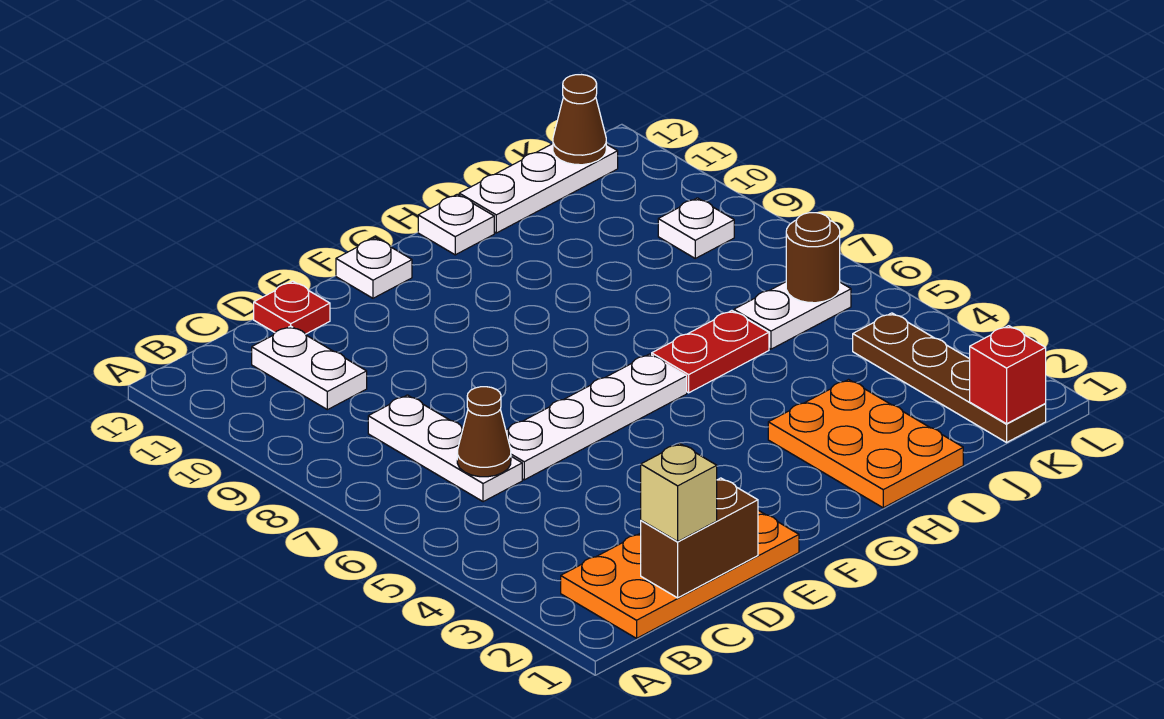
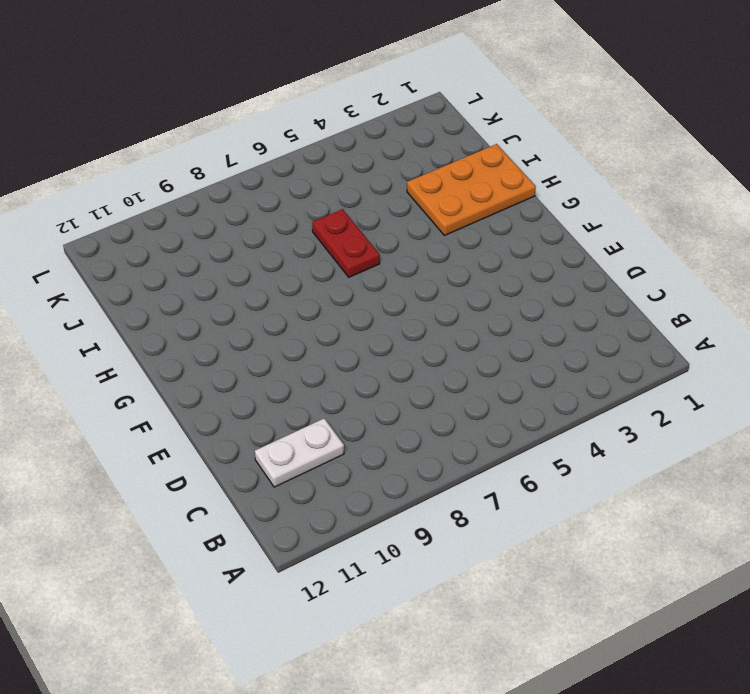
none -> orange 2x4 plate [561,510,799,638]
none -> white 1x3 plate [368,395,522,502]
none -> white 1x4 plate [506,354,687,480]

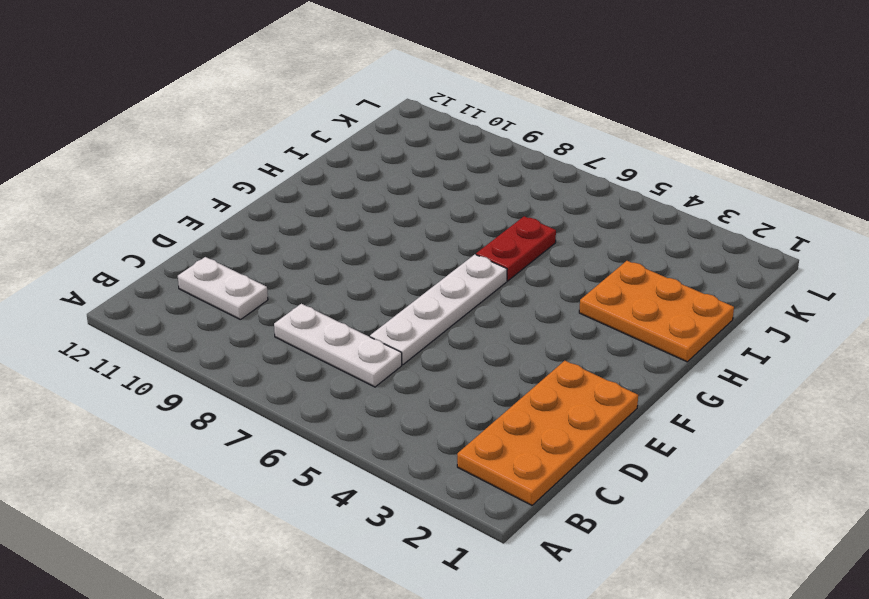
none -> red 1x1 plate [254,281,330,334]
none -> white 1x1 plate [336,238,412,298]
none -> white 1x1 plate [418,194,494,255]

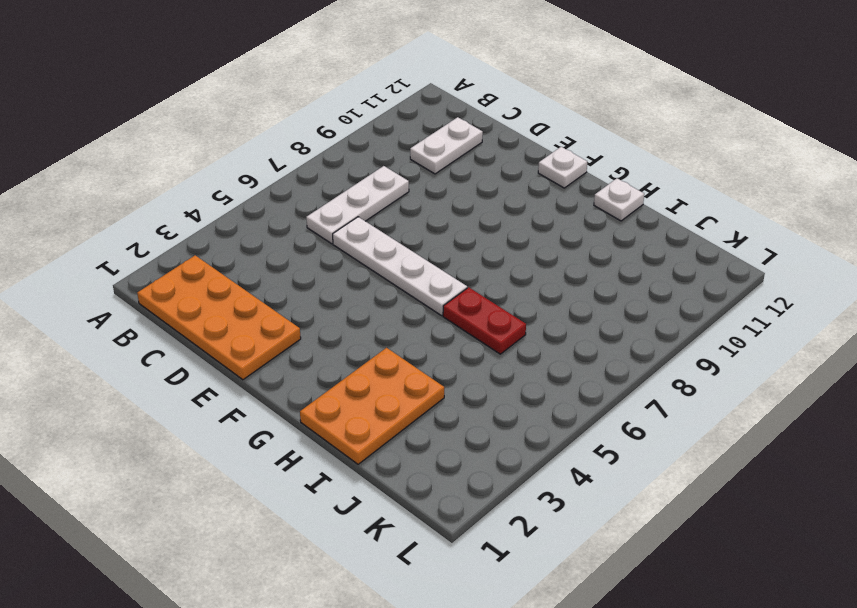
none -> red 1x1 plate [254,281,330,334]
none -> white 1x3 plate [459,144,618,233]
none -> white 1x2 plate [734,282,851,349]

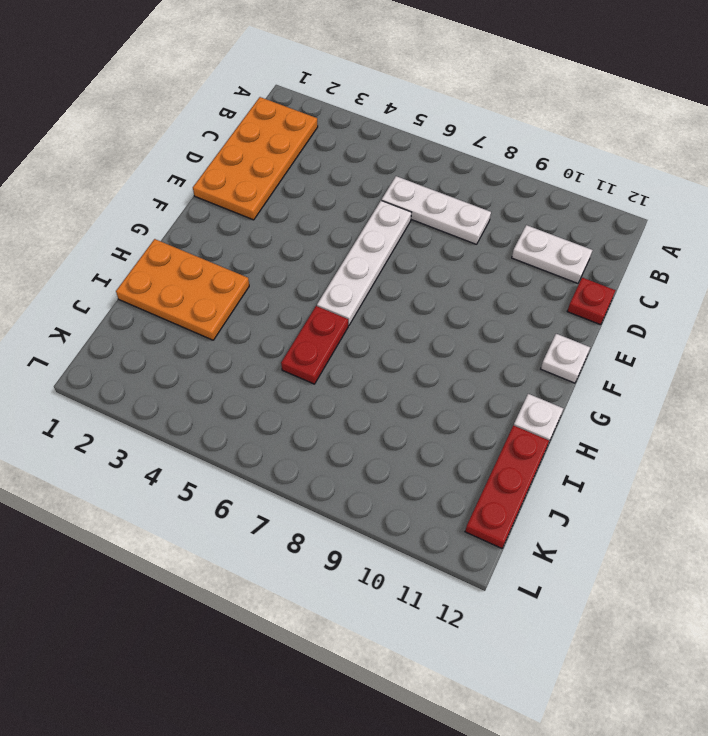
red 1x3 plate [465,425,549,548] -> white 1x3 plate [459,144,618,233]
none -> white 1x2 plate [734,282,851,349]
none -> brown 1x4 plate [853,313,1046,442]
none -> white 1x1 plate [658,198,734,258]

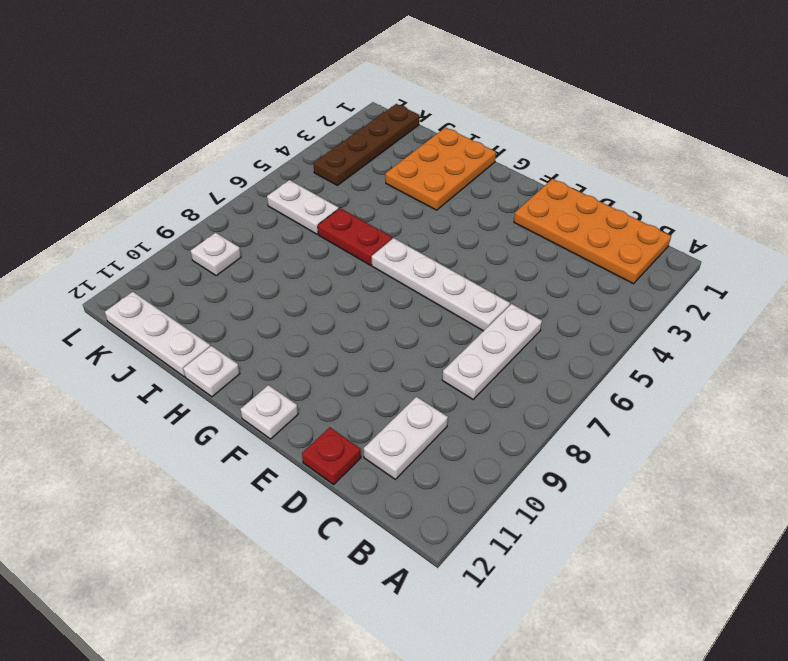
none -> brown 1x2 brick [641,478,758,598]
none -> brown 1x1 cone [457,387,511,477]
none -> red 1x1 brick [970,326,1046,424]

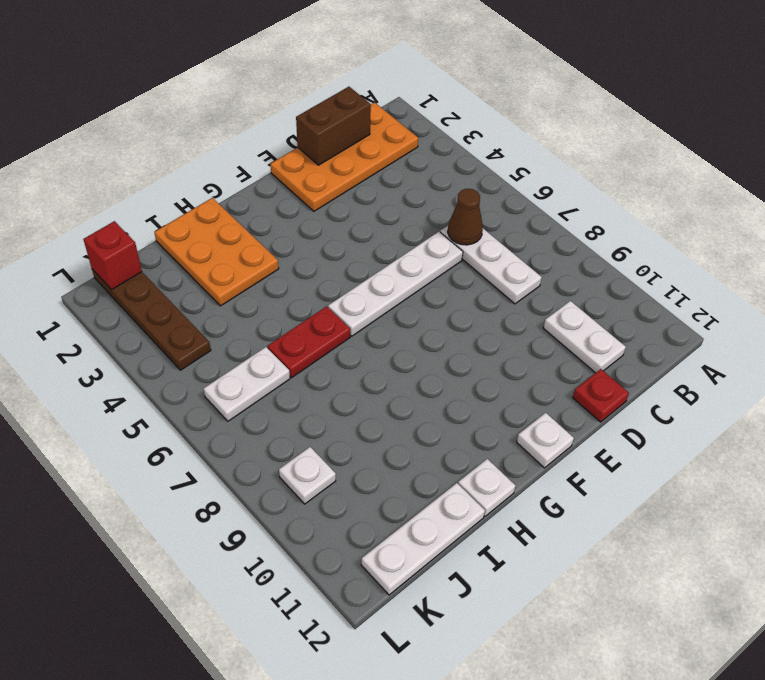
none -> brown 1x1 round brick [786,213,840,303]
none -> brown 1x1 cone [553,75,606,165]
none -> tan 1x1 brick [641,444,717,541]

